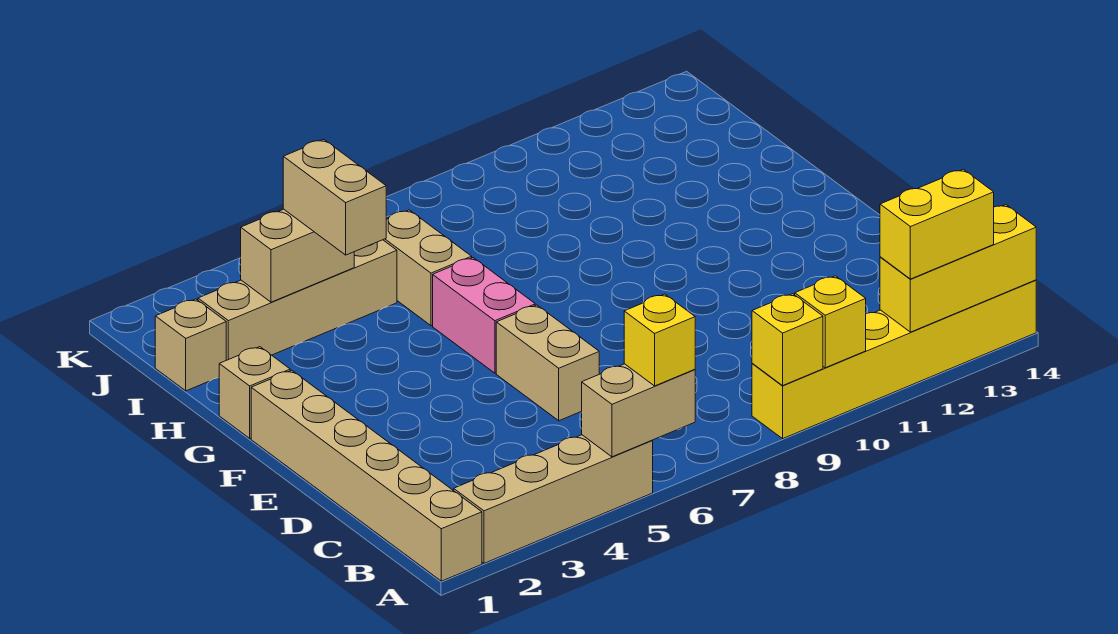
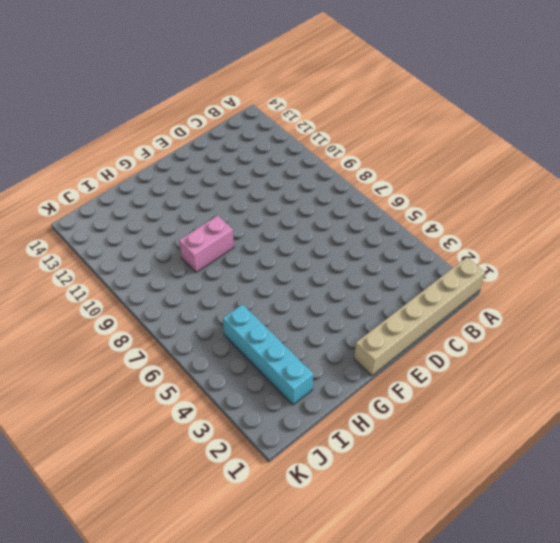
pink 1x2 brick [179,216,234,273] -> pink 1x2 brick moved to [433,258,535,373]
cyan 1x4 brick [223,304,313,405] -> tan 1x4 brick [198,240,397,360]
none -> tan 1x4 brick [454,435,653,563]
none -> yellow 1x6 brick [752,280,1036,439]
none -> tan 1x2 brick [496,305,599,421]

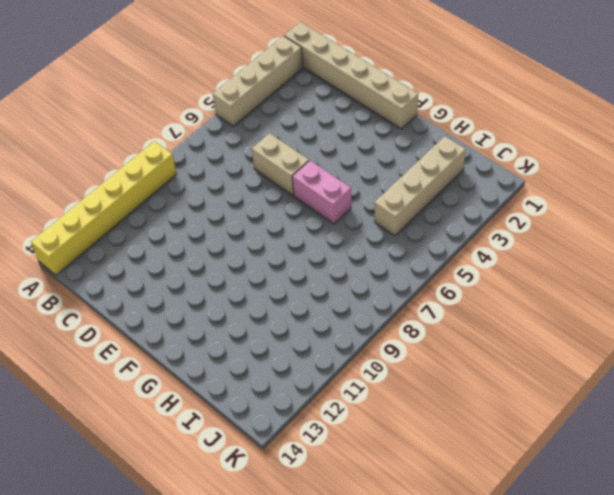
none -> tan 1x1 brick [219,347,290,438]
none -> tan 1x2 brick [383,210,472,326]
none -> tan 1x1 brick [155,299,226,391]

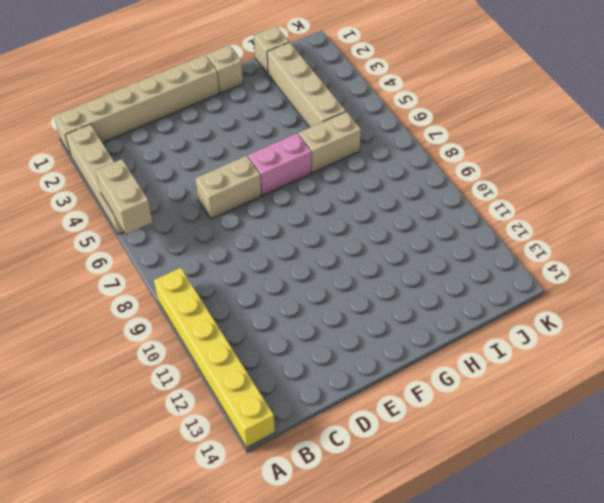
none -> yellow 1x1 brick [752,294,823,385]
none -> yellow 1x1 brick [795,276,866,368]
none -> yellow 1x3 brick [880,205,1036,332]

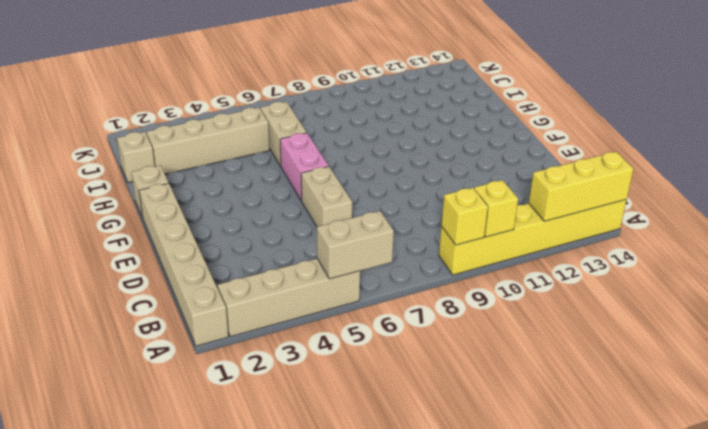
none -> tan 1x2 brick [241,209,354,302]
none -> yellow 1x1 brick [624,294,695,386]
none -> yellow 1x2 brick [880,169,994,279]

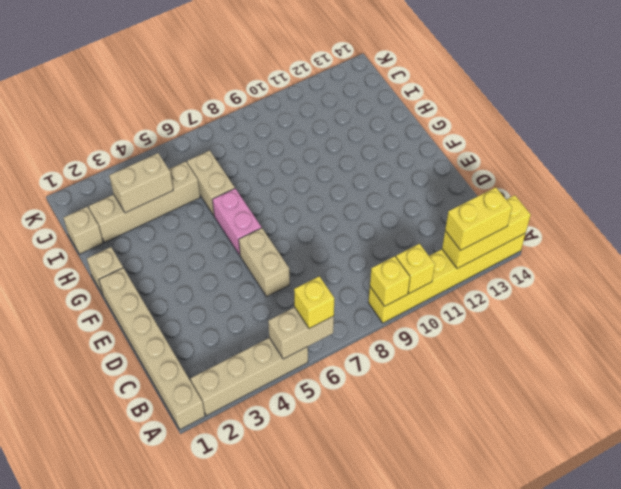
none -> tan 1x2 brick [283,140,386,255]

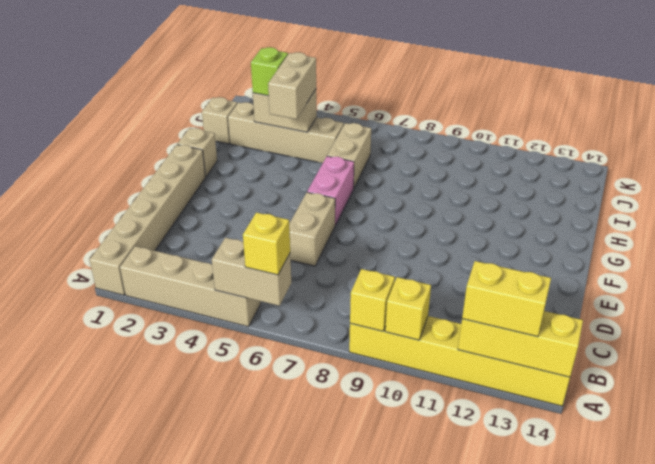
lime 1x1 brick [251,47,288,96] -> none

